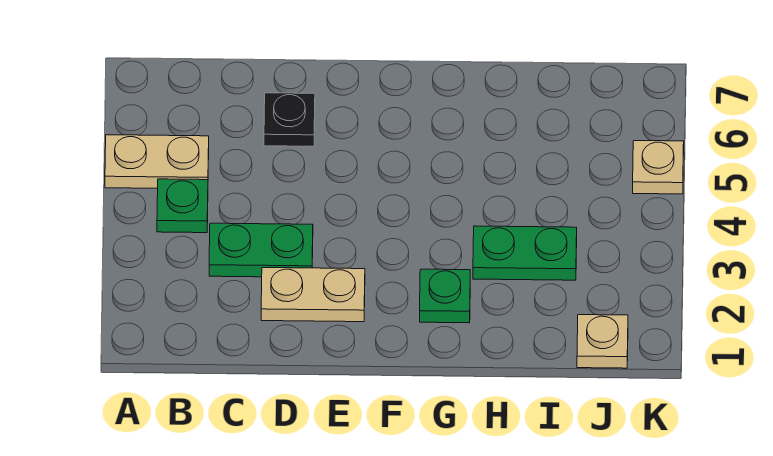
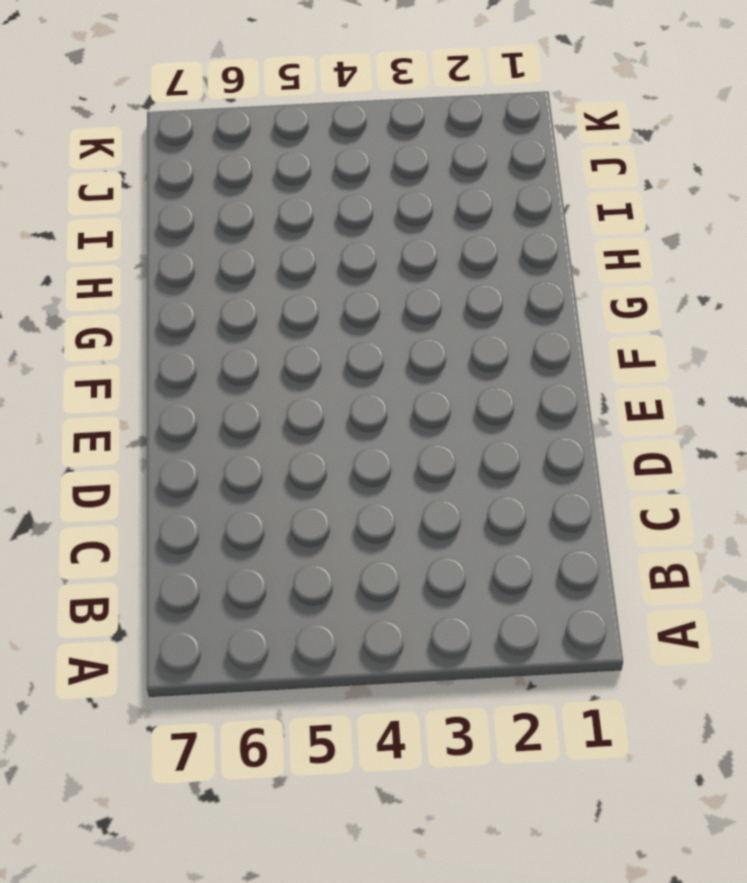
none -> tan 1x2 plate [105,135,209,188]
none -> green 1x1 plate [157,179,208,233]

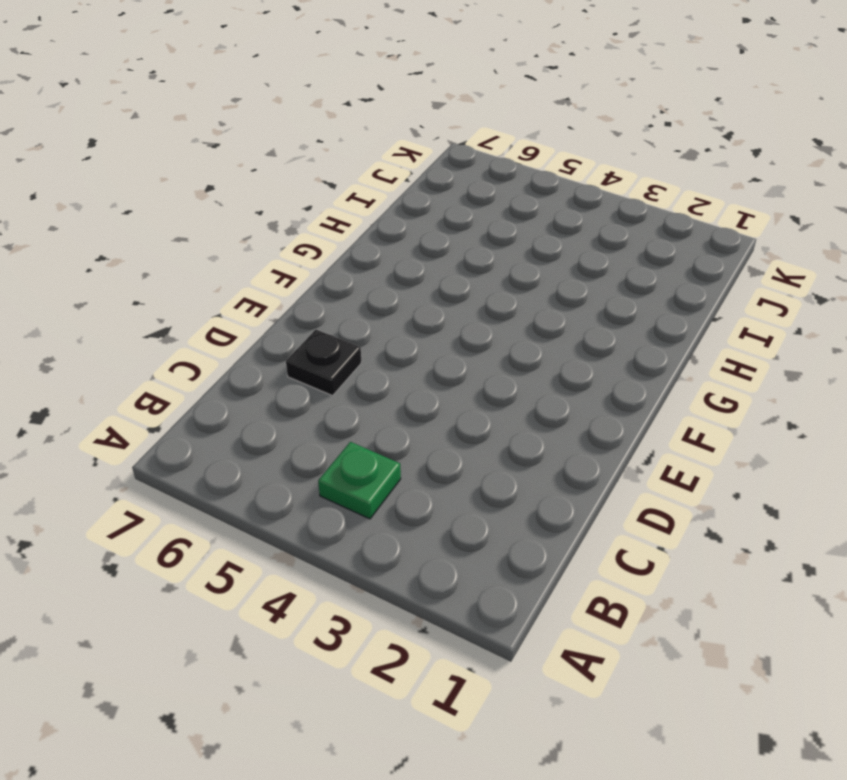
none -> tan 1x2 plate [105,135,209,188]
none -> green 1x2 plate [209,223,313,277]

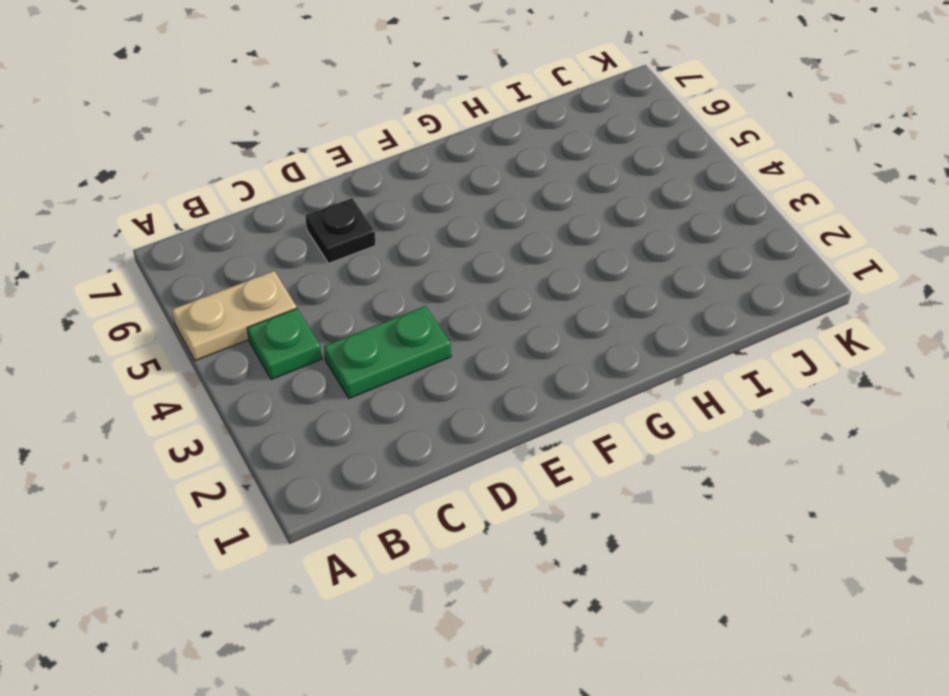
none -> tan 1x2 plate [261,268,365,322]
none -> green 1x1 plate [420,269,470,323]

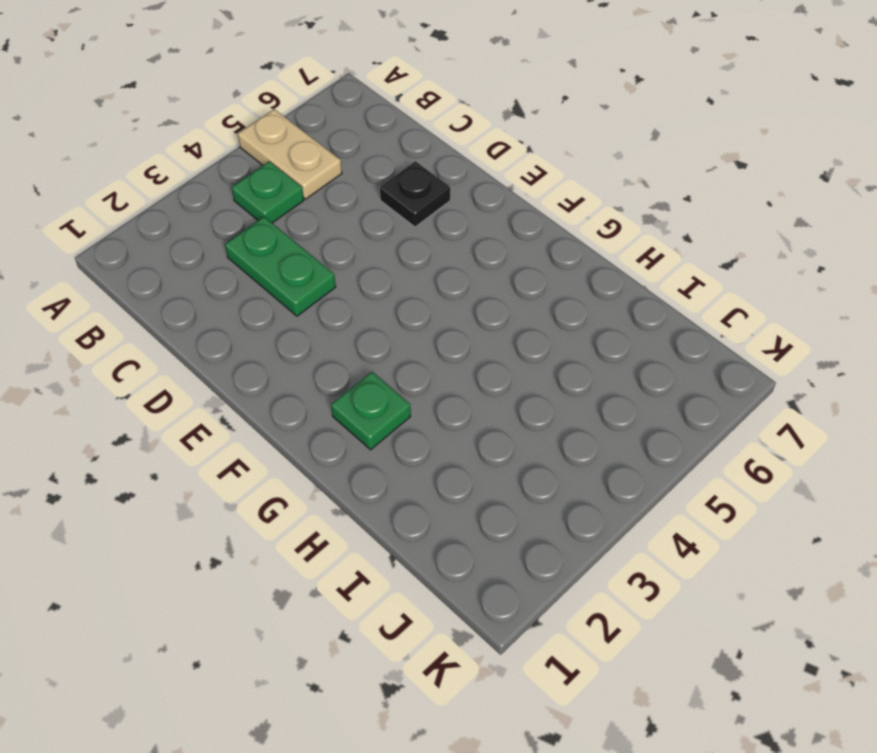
none -> tan 1x2 plate [261,268,365,322]
none -> green 1x2 plate [473,226,577,280]

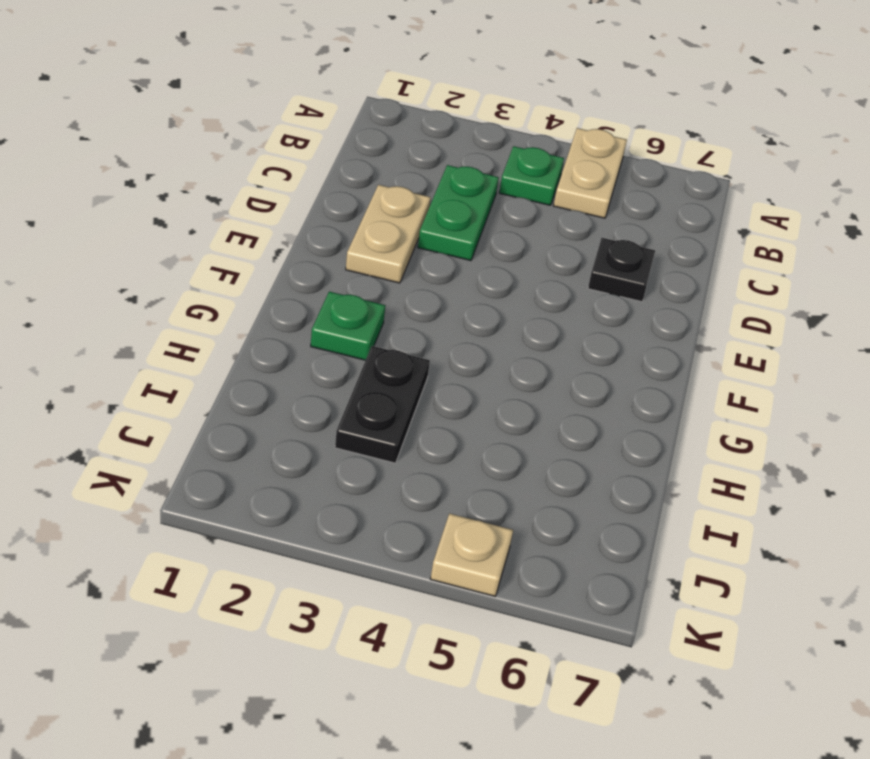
black 1x2 plate [335,346,430,463] -> green 1x2 plate [473,226,577,280]
none -> tan 1x1 plate [577,315,628,368]

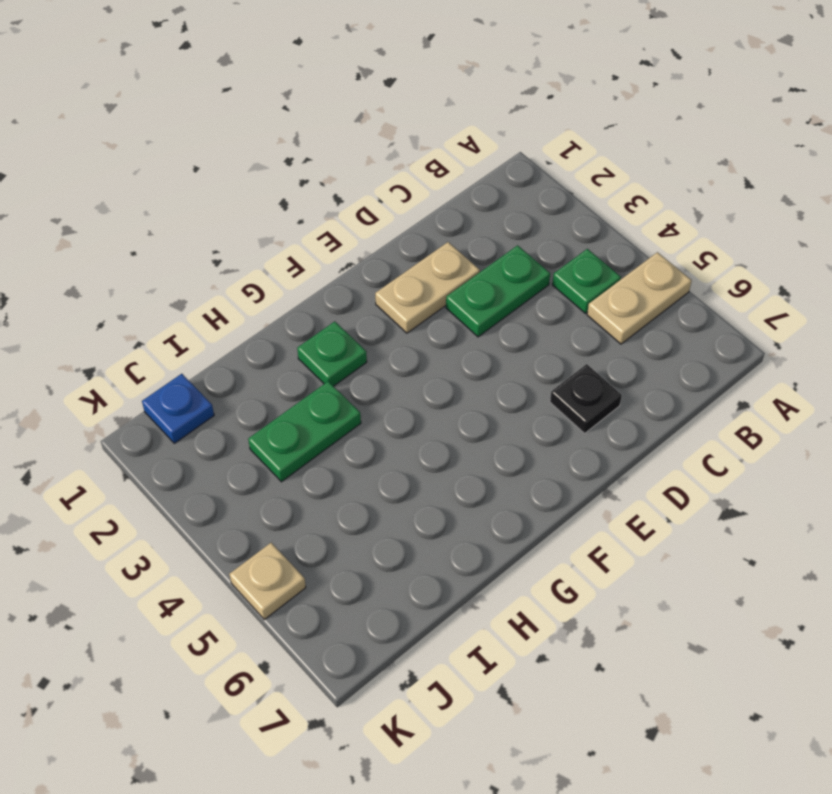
blue 1x1 plate [142,374,214,443] -> tan 1x1 plate [577,315,628,368]

